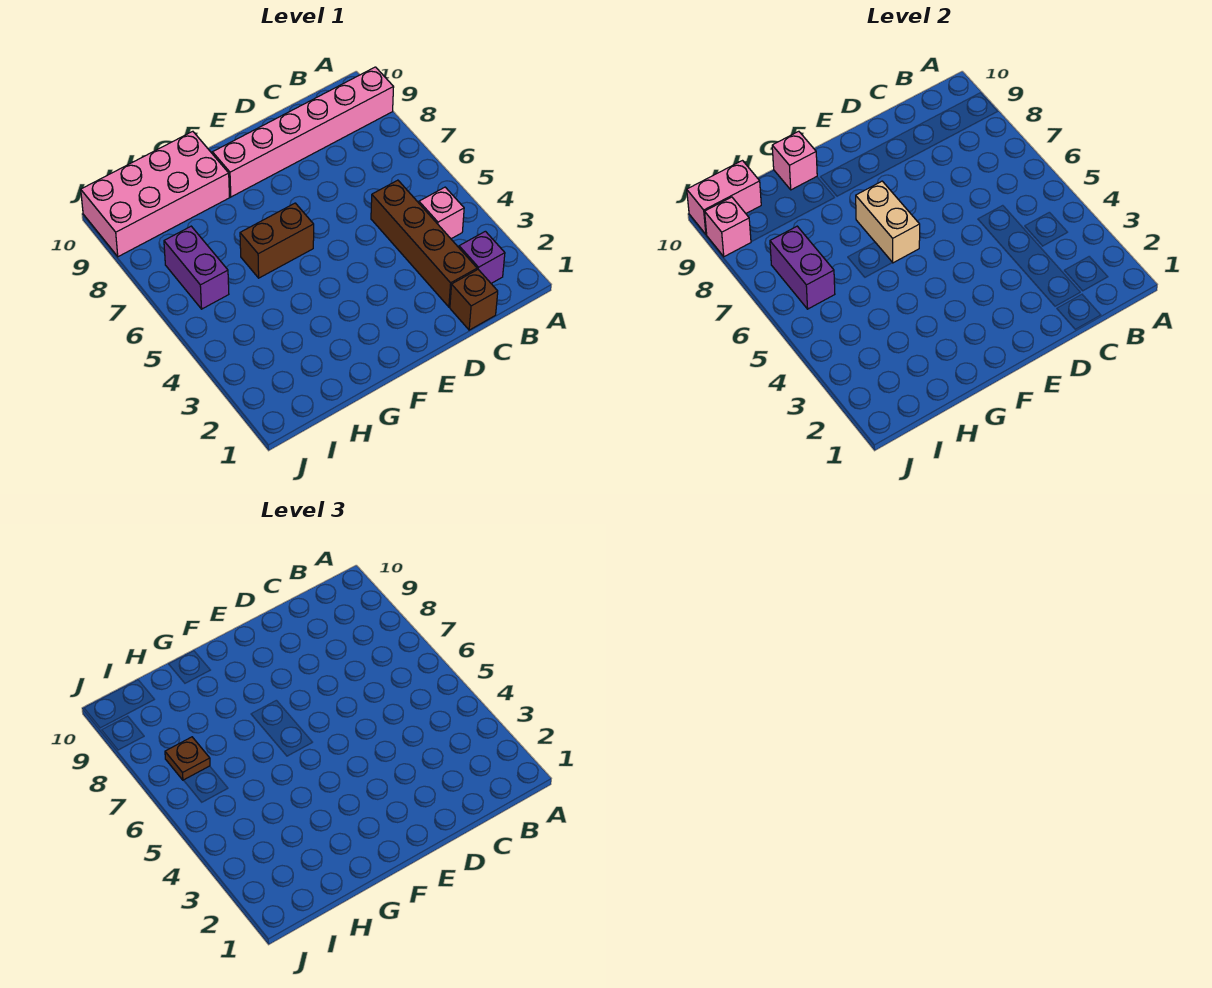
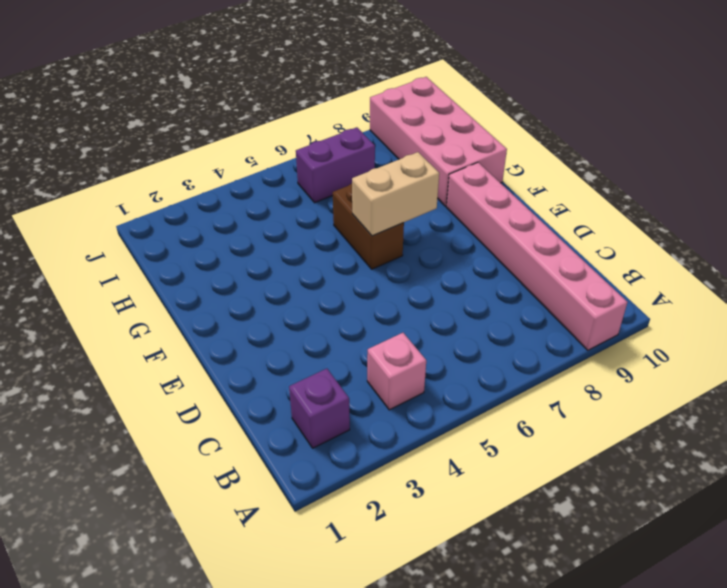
none -> brown 1x1 brick [450,270,498,330]
none -> brown 1x4 brick [371,180,477,307]
none -> pink 1x1 brick [772,131,817,190]

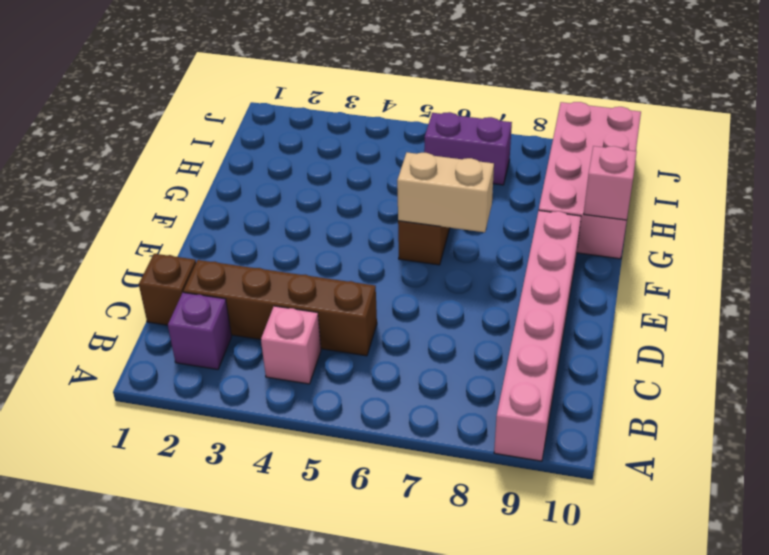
none -> purple 1x2 brick [770,226,835,309]
none -> pink 1x2 brick [687,161,761,234]
none -> pink 1x1 brick [705,197,751,257]

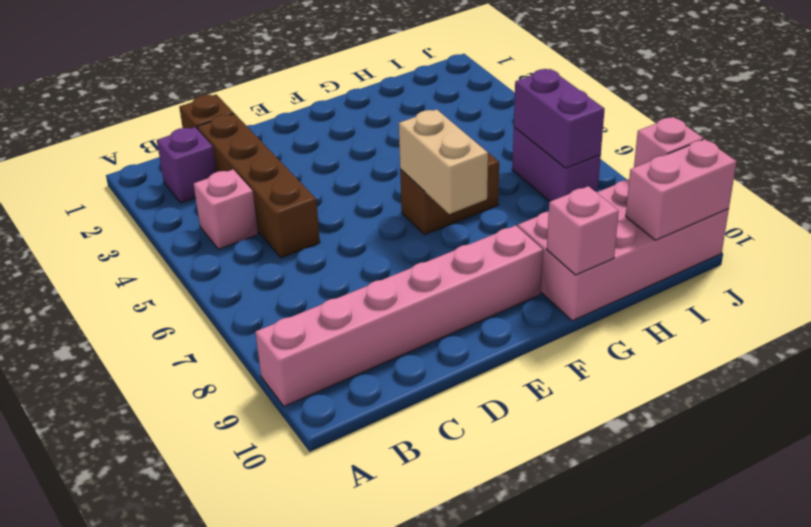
none -> brown 1x1 plate [165,737,210,780]

